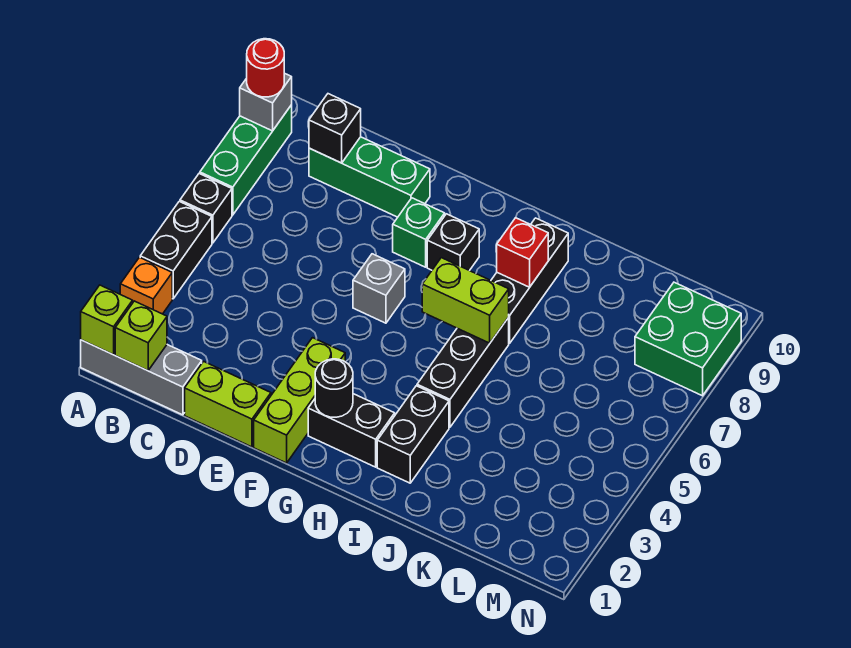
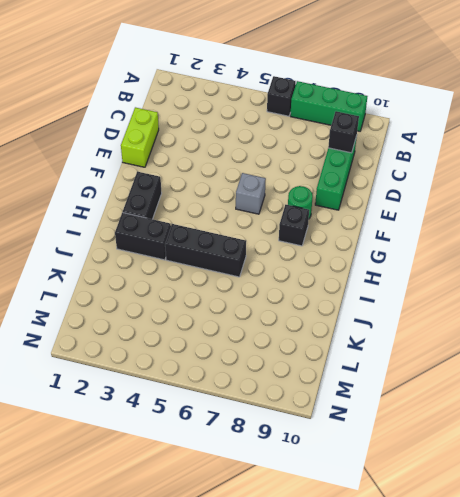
green 1x1 round brick [288,186,313,219] -> green 1x1 brick [393,198,445,267]
none -> grey 1x3 brick [81,340,202,415]
none -> orange 1x1 brick [120,257,172,314]
none -> black 1x2 brick [140,201,212,299]

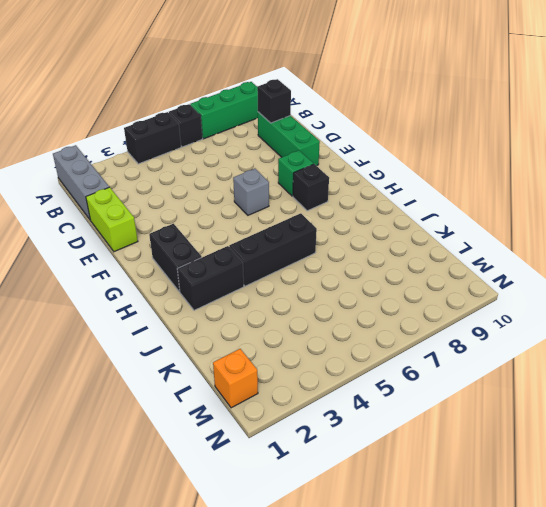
orange 1x1 brick [213,349,258,408] -> orange 1x1 brick moved to [120,257,172,314]
none -> lime 1x3 brick [254,338,345,463]
none -> black 1x3 brick [491,218,568,343]
none -> green 2x2 brick [635,282,741,396]

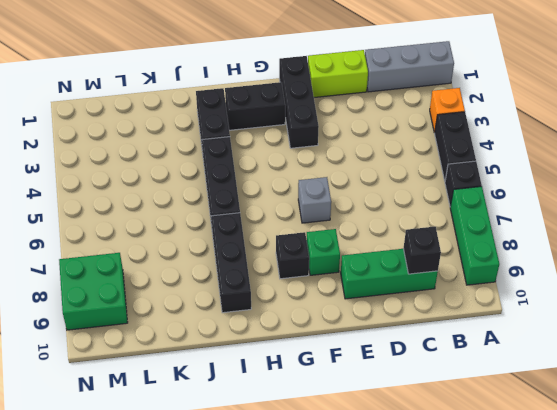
black 1x3 brick [279,56,319,148] -> lime 1x3 brick [254,338,345,463]
none -> lime 1x1 brick [81,285,133,355]
none -> grey 1x1 brick [240,73,292,131]
none -> lime 1x1 brick [115,301,167,371]

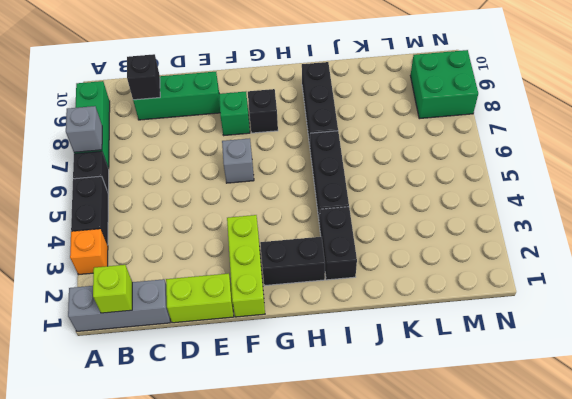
grey 1x1 brick [66,106,102,152] -> grey 1x1 brick moved to [240,73,292,131]
none -> lime 1x1 brick [81,285,133,355]
none -> black 1x1 round brick [315,359,353,417]
none -> lime 1x2 brick [422,258,509,343]

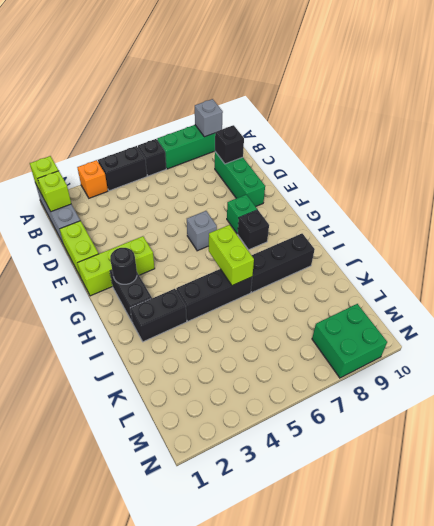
none -> red 1x1 brick [497,218,548,287]
none -> red 1x1 round brick [247,39,284,97]

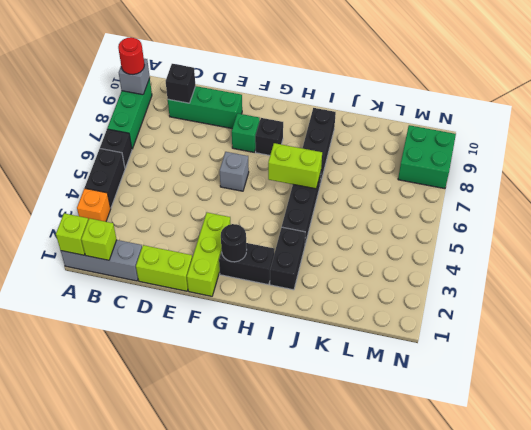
none -> red 1x1 brick [497,218,548,287]

